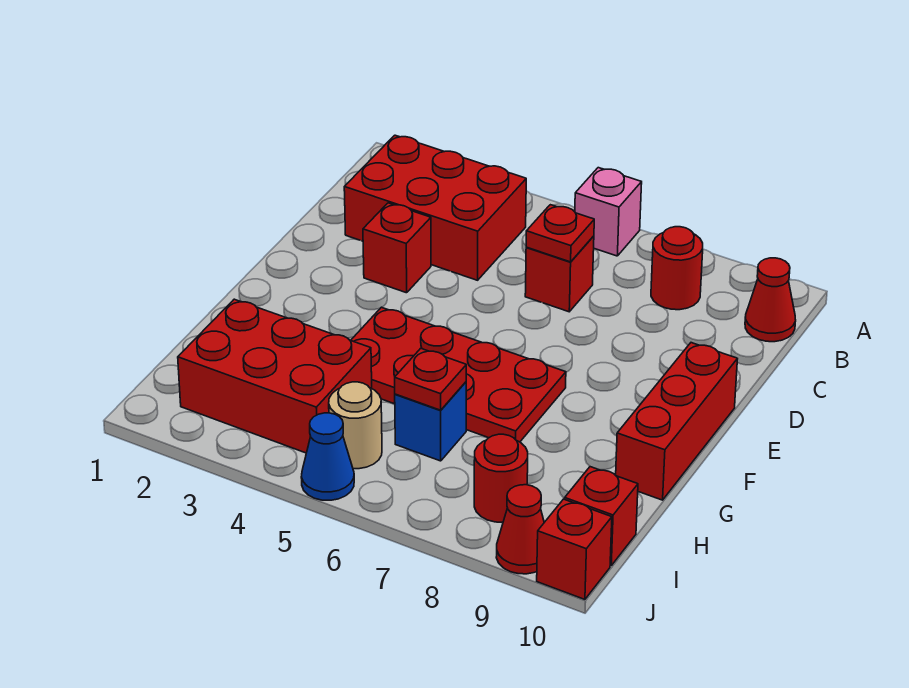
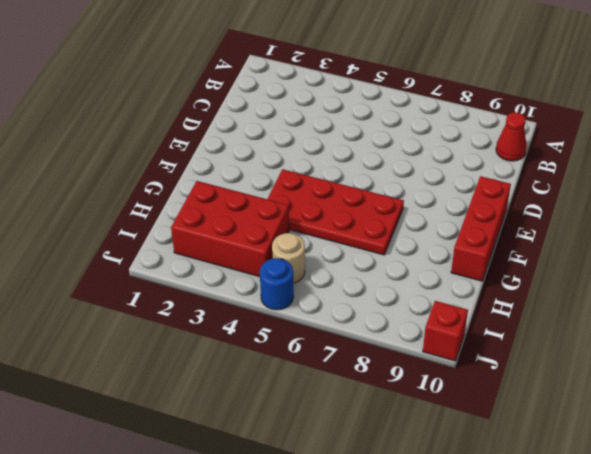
blue 1x1 round brick [260,258,294,310] -> blue 1x1 cone [301,413,354,500]
none -> pink 1x1 brick [575,168,642,256]
none -> red 2x3 brick [344,135,526,280]
none -> red 1x1 round brick [651,227,703,310]

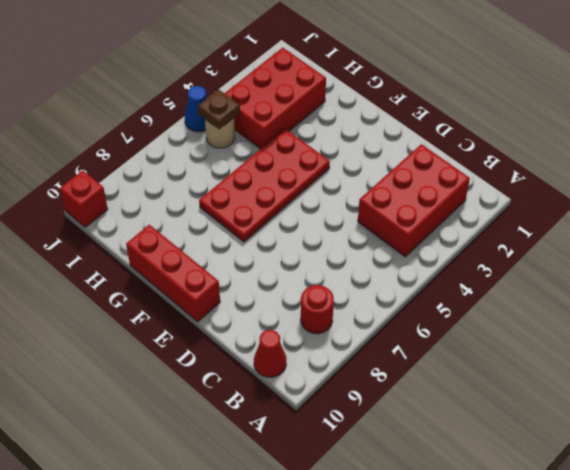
brown 1x1 plate [198,89,240,129] -> none
none -> pink 1x1 brick [575,168,642,256]
none -> red 1x1 brick [525,236,594,312]
none -> red 1x1 brick [363,203,431,293]

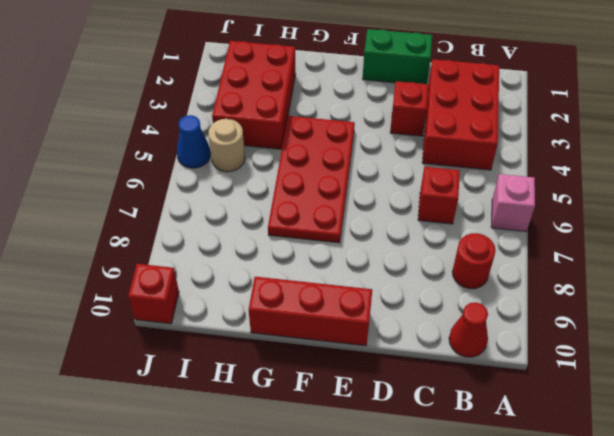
green 1x2 brick [363,29,432,84] -> none
none -> blue 1x1 brick [395,382,466,461]
none -> red 1x1 round brick [474,434,528,522]
none -> red 1x1 brick [565,467,638,566]

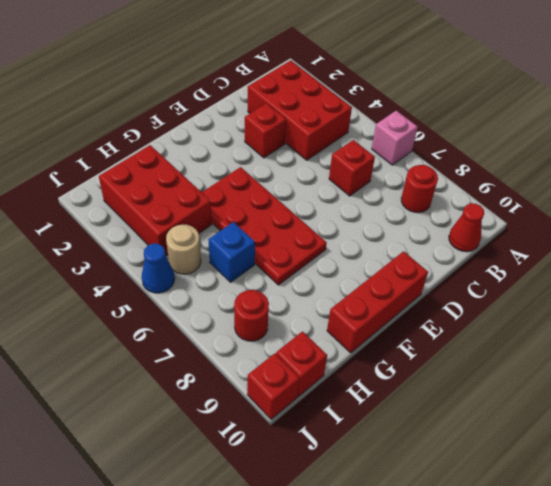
none -> red 1x1 cone [496,485,544,574]
none -> red 1x1 plate [526,205,594,262]
none -> red 1x1 plate [395,348,466,410]

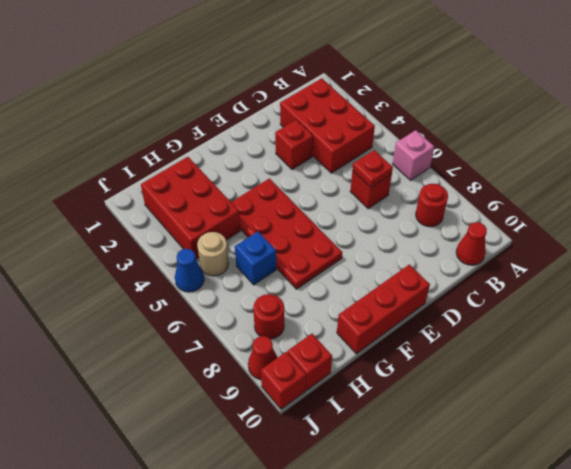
none -> red 1x1 plate [395,348,466,410]

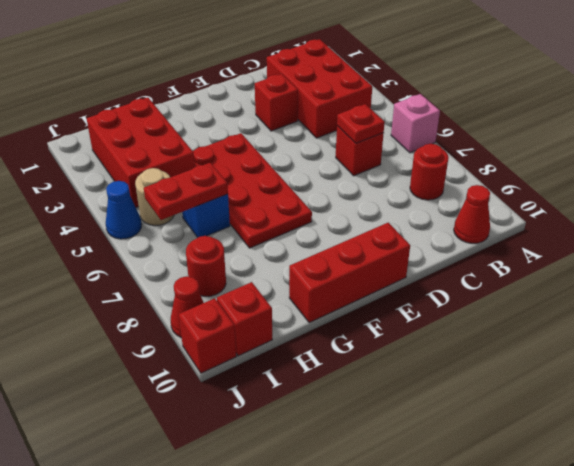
red 1x2 plate [144,163,228,220] -> red 1x1 plate [395,348,466,410]

